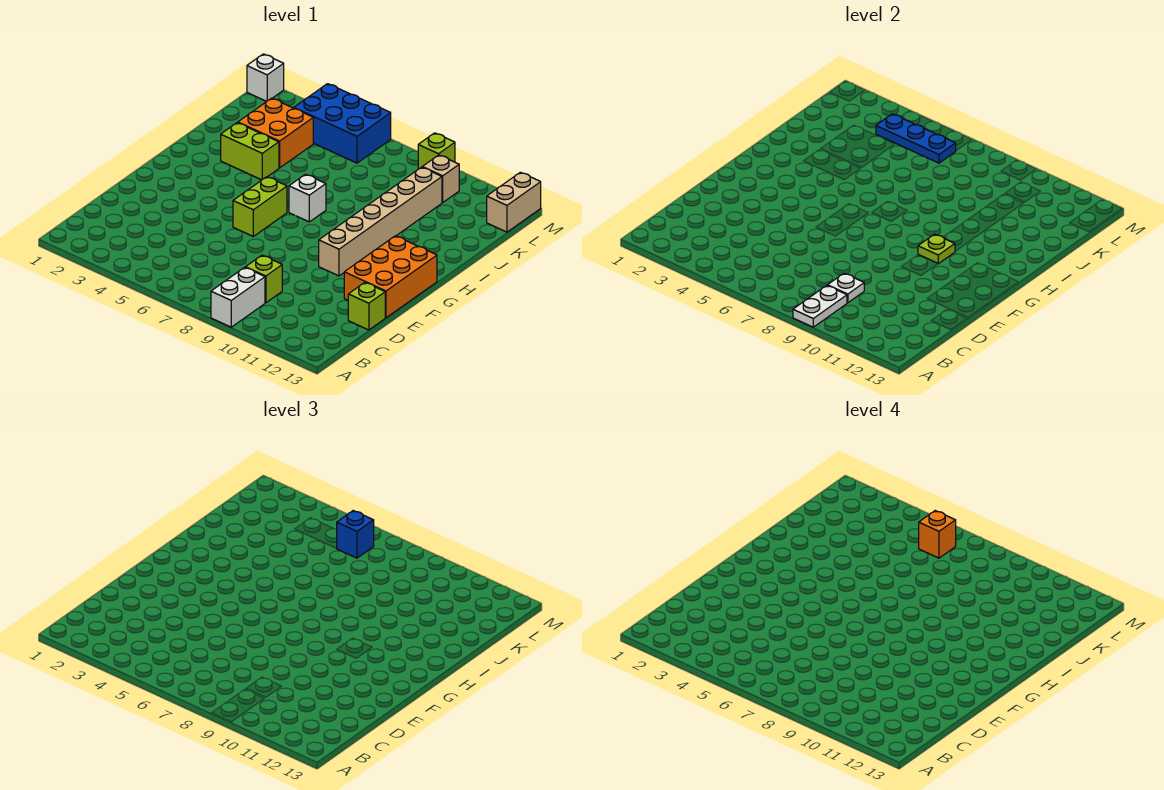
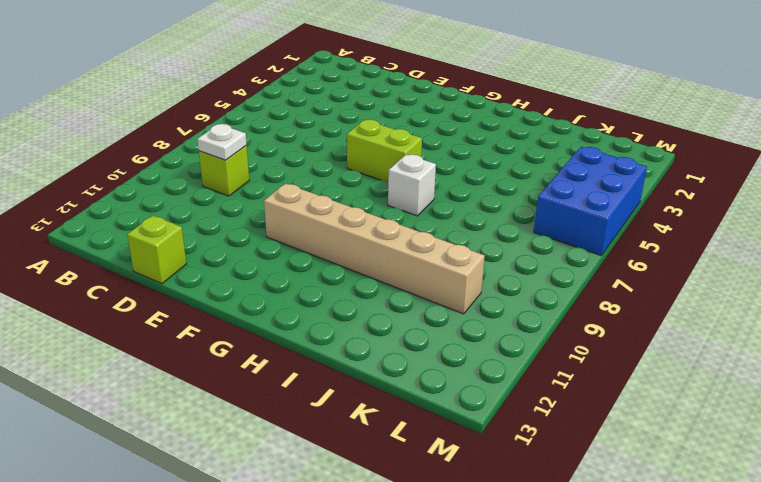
none -> white 1x2 brick [211,267,265,327]
none -> orange 2x3 brick [344,236,437,318]
none -> lime 1x2 brick [221,123,279,180]

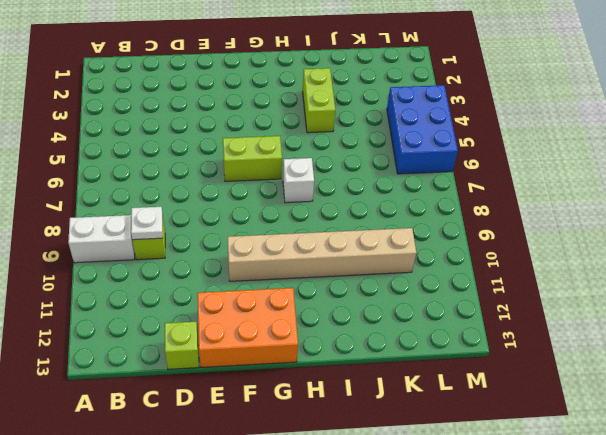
none -> orange 2x2 brick [238,98,313,168]
none -> tan 1x1 brick [422,155,459,202]
none -> tan 1x2 brick [487,172,541,232]

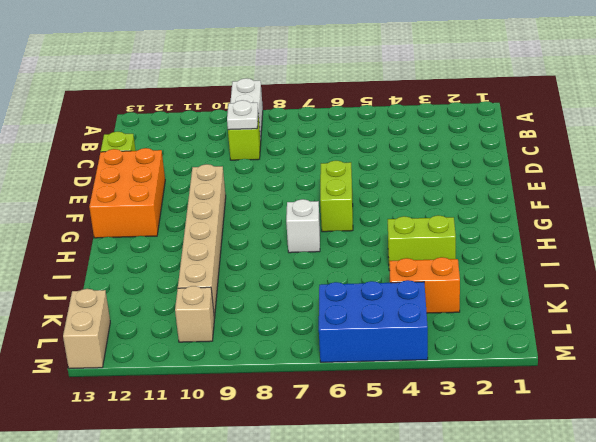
orange 1x2 brick [389,257,460,313] -> orange 2x2 brick [238,98,313,168]
none -> white 1x1 brick [247,54,284,101]
none -> lime 1x1 brick [418,133,455,169]
none -> white 1x2 plate [793,285,847,327]

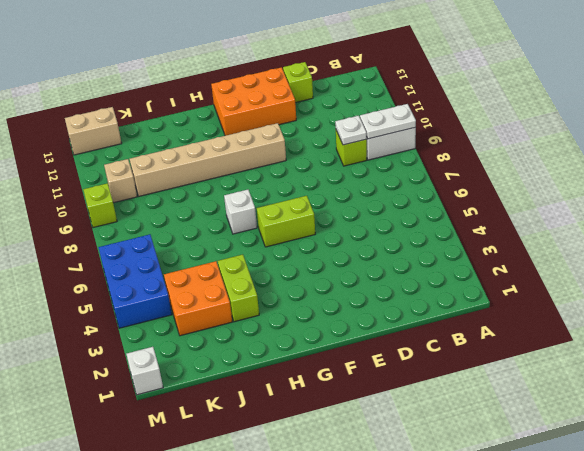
none -> lime 1x1 plate [918,234,955,264]
none -> blue 1x3 plate [876,114,956,163]
none -> blue 1x1 brick [336,511,374,558]

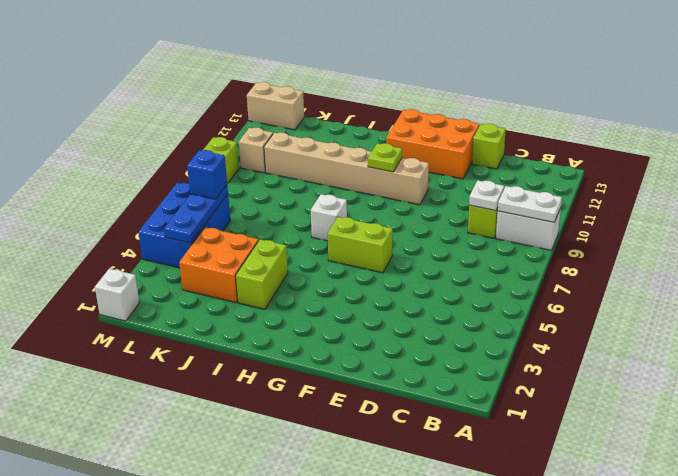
none -> orange 1x1 brick [919,511,956,558]

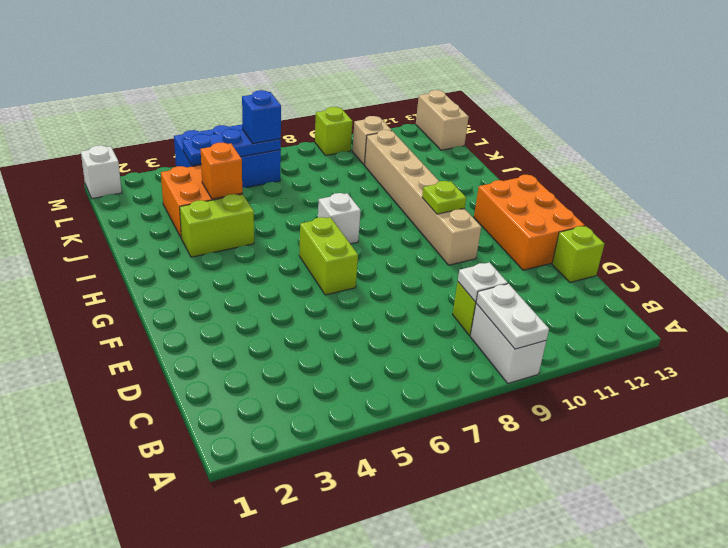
orange 1x1 brick [201,143,242,199] -> orange 1x1 brick moved to [919,511,956,558]

